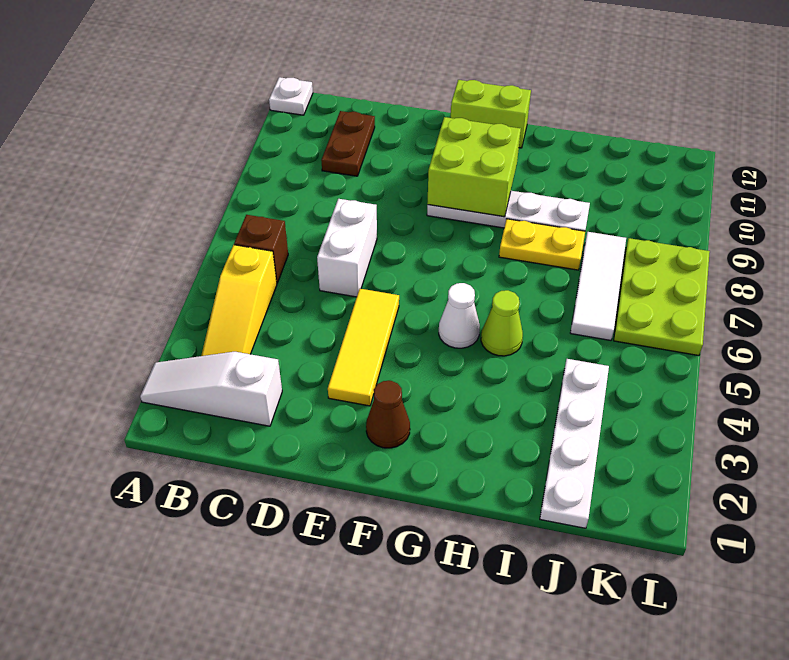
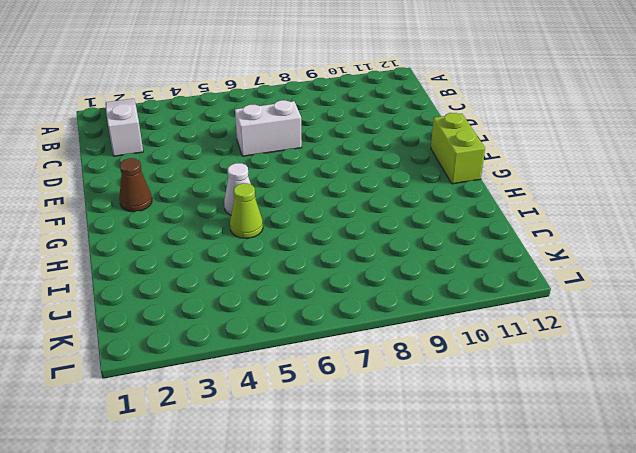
none -> white 1x1 plate [269,77,313,115]
none -> yellow 1x3 slope [201,245,277,356]
none -> brown 1x1 brick [234,215,288,283]

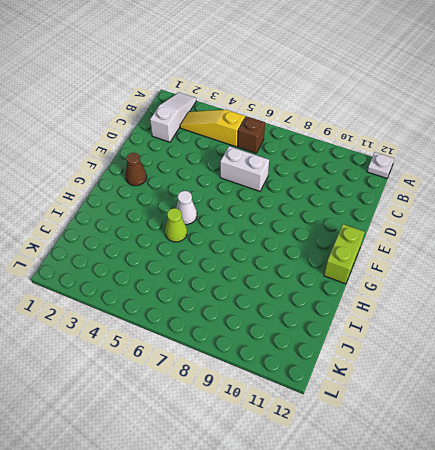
none -> brown 1x2 plate [321,111,375,176]
none -> yellow 1x3 tile [328,289,399,406]
none -> white 1x4 plate [427,191,590,231]

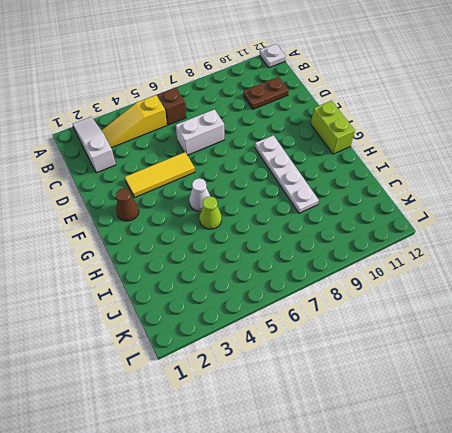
none -> yellow 1x2 plate [499,219,585,270]
none -> white 1x4 plate [540,359,609,528]
none -> white 1x3 tile [570,232,626,340]

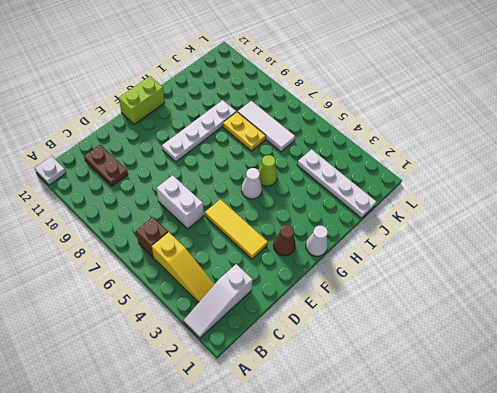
white 1x1 cone [306,226,328,256] -> none
yellow 1x2 plate [223,112,266,151] -> yellow 1x2 plate turned to [499,219,585,270]
none -> lime 2x3 plate [614,238,710,356]
none -> lime 2x2 brick [427,117,521,217]

